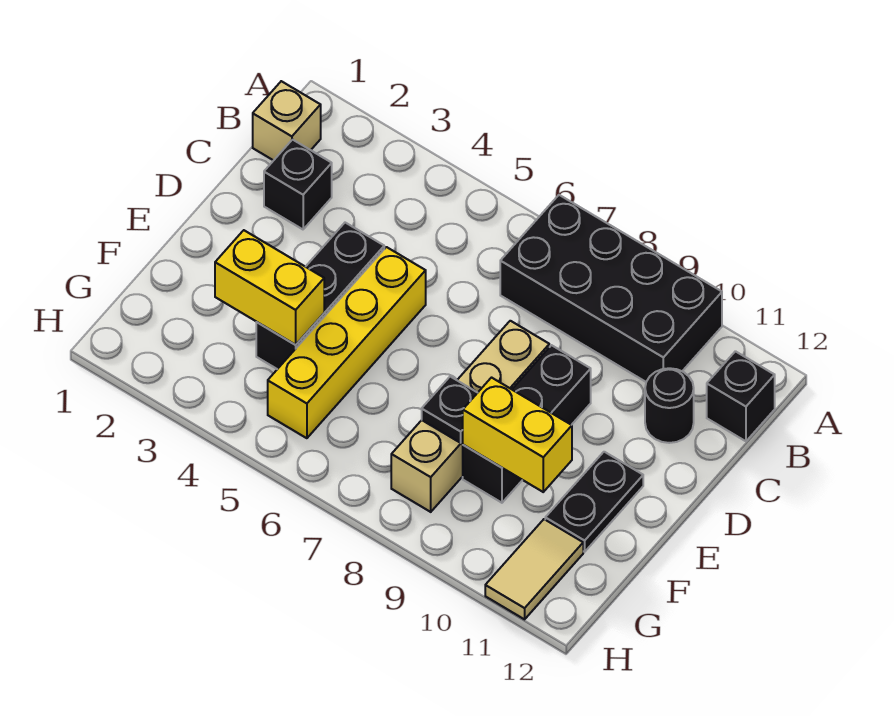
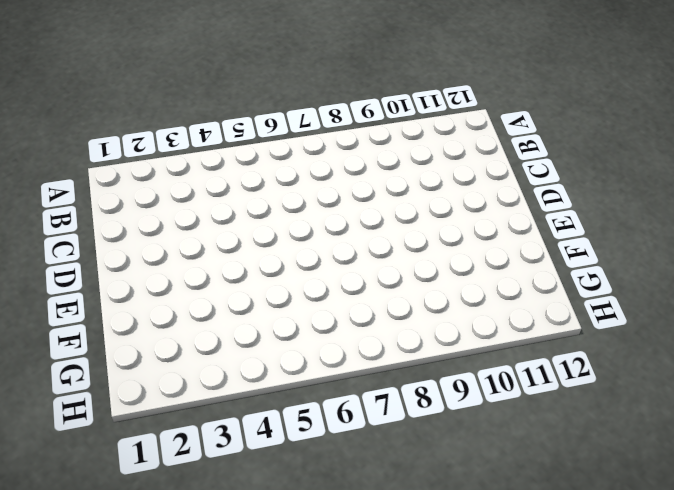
none -> black 2x4 brick [500,195,722,382]
none -> tan 1x1 brick [253,81,321,161]
none -> black 1x1 brick [707,351,775,441]

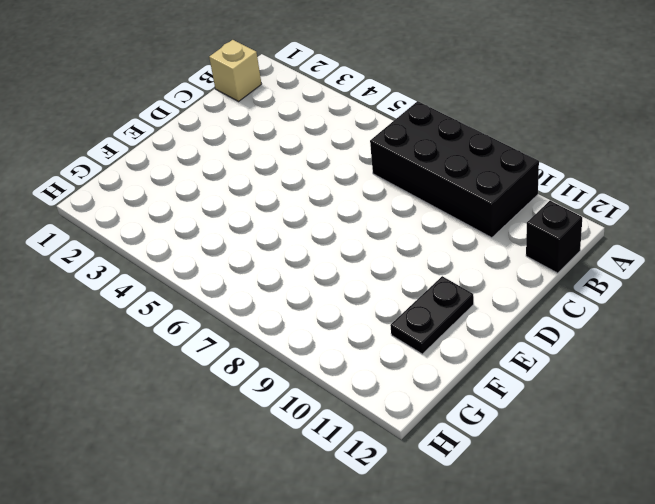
none -> black 1x1 brick [264,140,332,229]
none -> black 1x1 round brick [645,368,694,443]
none -> black 1x3 brick [256,223,384,369]

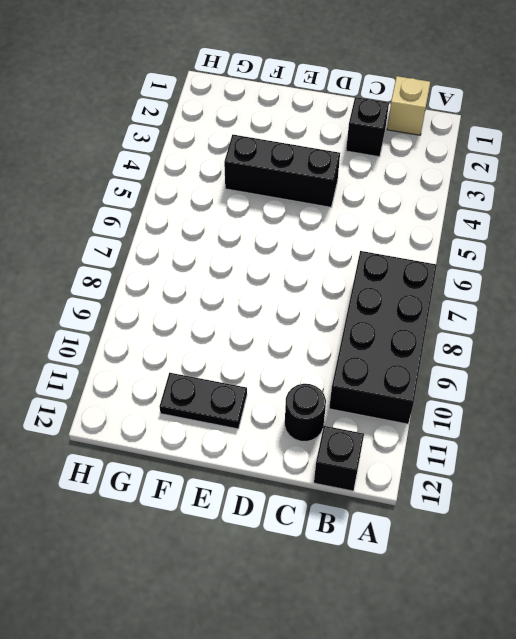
none -> yellow 1x4 brick [268,247,426,438]
none -> tan 1x4 brick [391,321,549,512]
none -> black 1x3 brick [463,345,591,503]

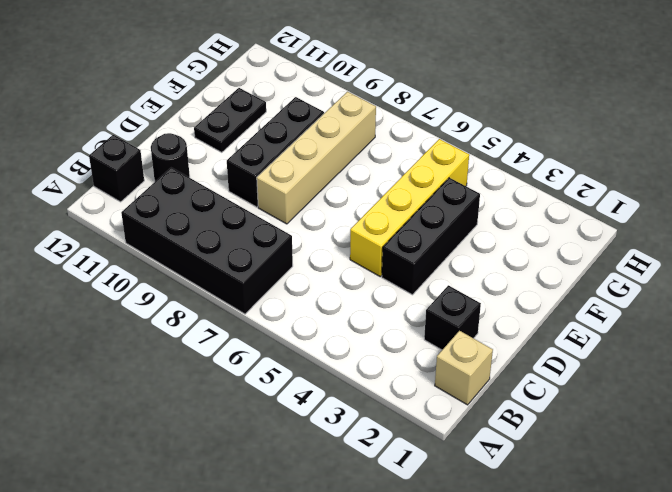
none -> tan 1x2 tile [485,519,583,619]
none -> yellow 1x2 brick [215,230,324,345]
none -> black 1x1 plate [422,377,477,443]

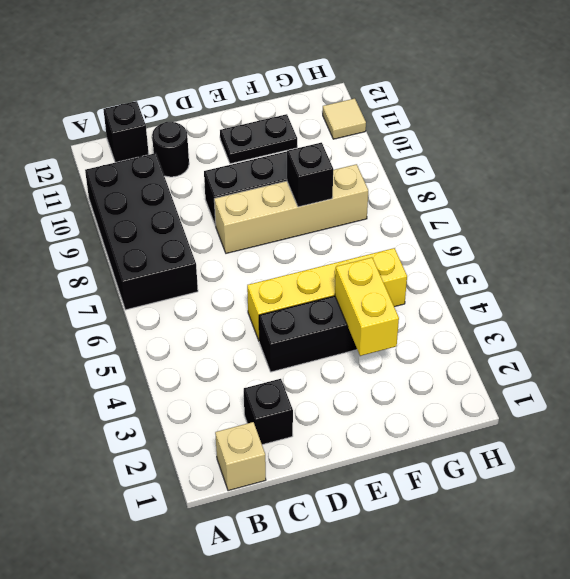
black 1x1 brick [287,143,333,207] -> black 1x1 plate [422,377,477,443]
tan 1x1 tile [323,98,366,139] -> tan 1x2 tile [485,519,583,619]
none -> yellow 1x2 brick [462,378,572,492]

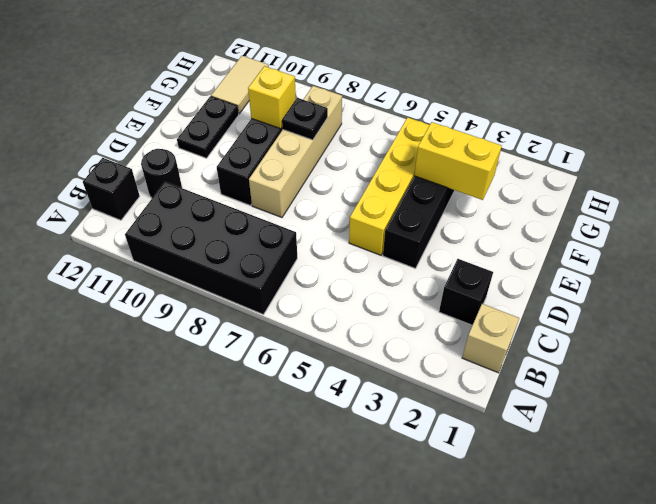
yellow 1x1 brick [248,66,296,129] -> yellow 1x2 brick [462,378,572,492]

